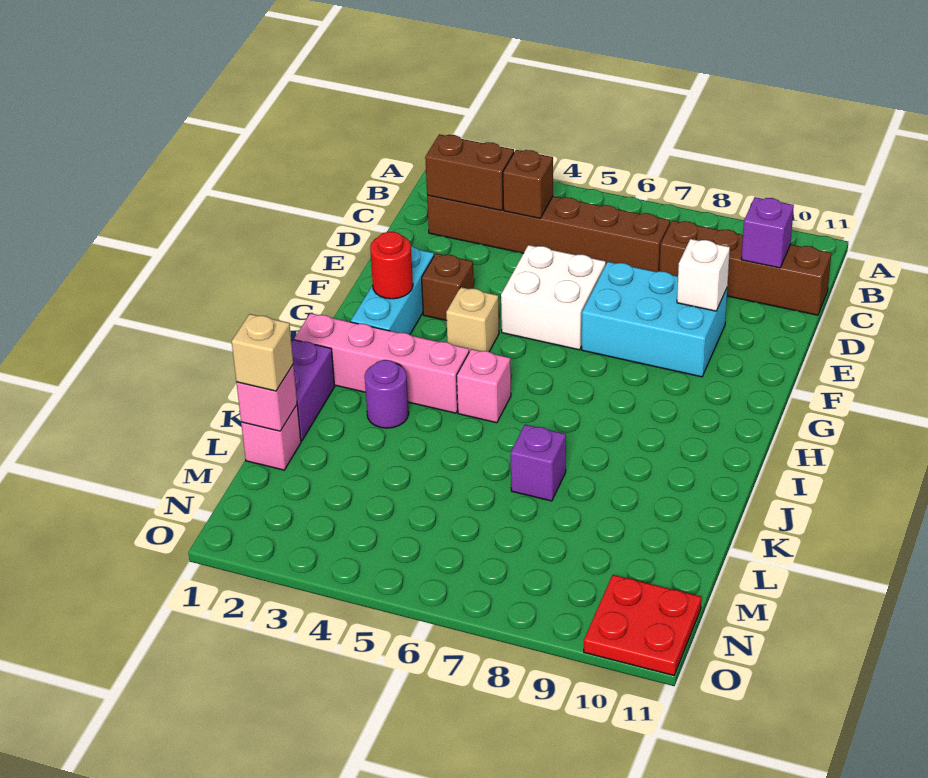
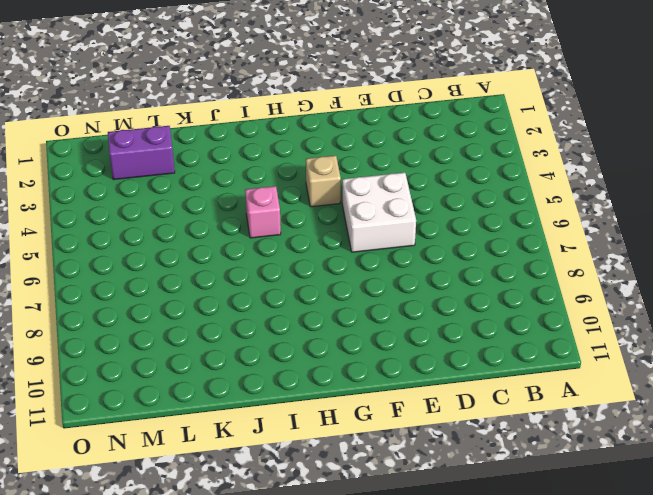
purple 1x2 brick [108,126,175,180] -> purple 1x2 brick moved to [291,340,335,441]
none -> brown 1x6 brick [427,195,670,272]
none -> brown 1x4 brick [660,220,831,315]
none -> cyan 2x3 brick [582,262,727,377]

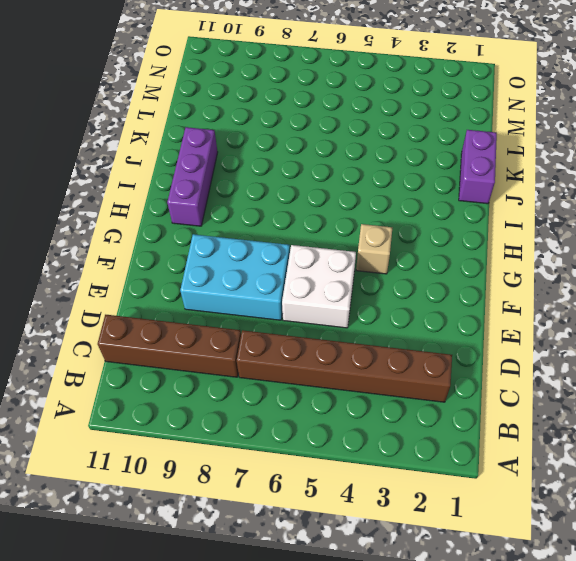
purple 1x3 brick [167,127,218,226] -> none
none -> cyan 1x3 brick [351,246,434,335]
none -> brown 1x1 brick [422,253,474,321]
none -> pink 1x4 brick [294,313,469,413]

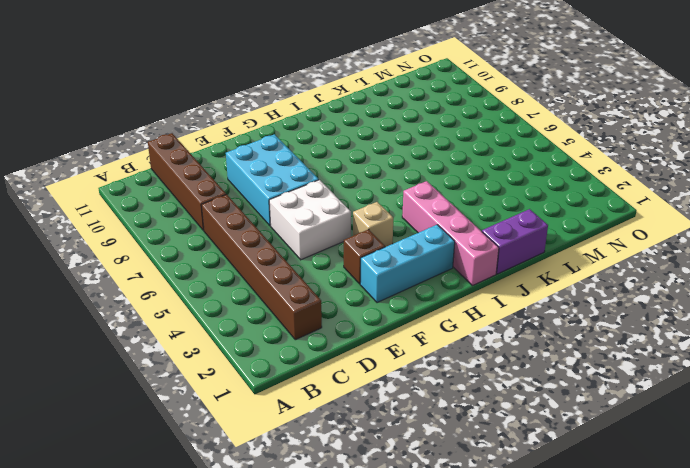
none -> pink 1x1 brick [457,349,511,423]
none -> purple 1x1 round brick [365,360,409,428]
none -> purple 1x1 brick [511,425,566,501]

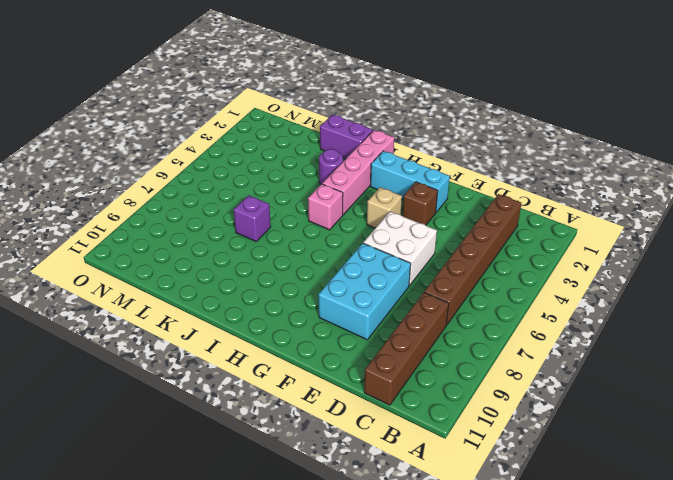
none -> pink 1x1 brick [241,405,301,470]
none -> red 2x2 plate [584,575,701,675]
none -> brown 1x2 brick [425,134,514,210]

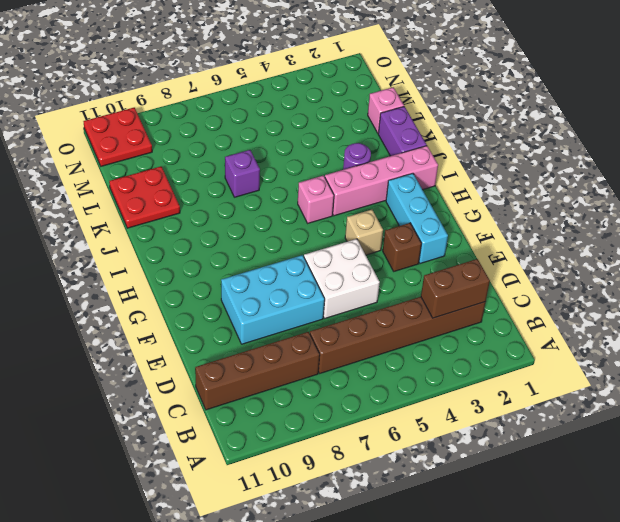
red 2x2 plate [109,167,180,228] -> none
none -> brown 1x1 brick [503,150,553,218]
none -> purple 1x1 brick [741,197,794,268]
none -> white 1x1 brick [677,239,730,311]

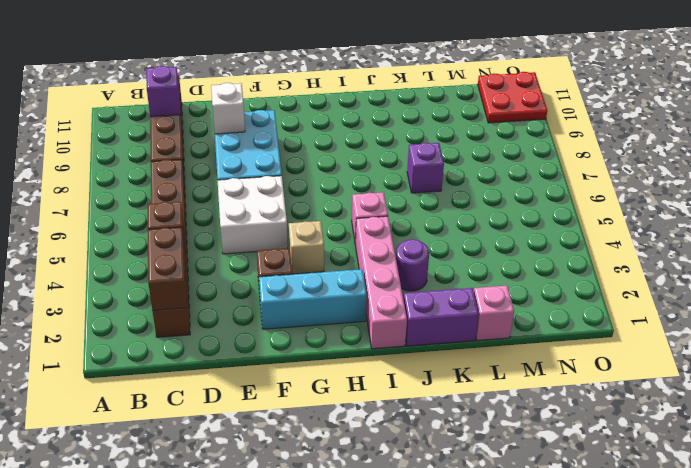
none -> red 1x1 round brick [370,232,413,299]
none -> pink 1x1 brick [236,365,297,431]
none -> tan 1x1 brick [232,314,293,391]

